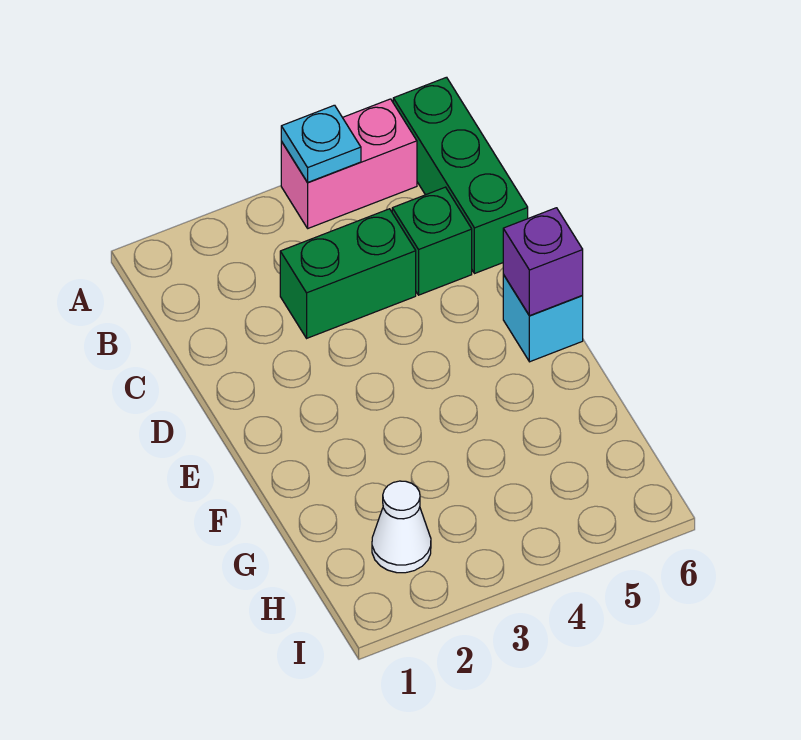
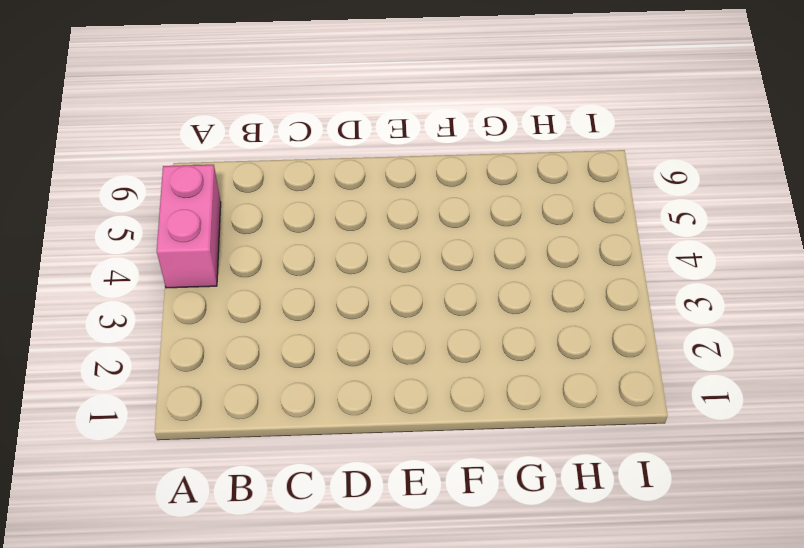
none -> green 1x3 brick [393,77,528,273]
none -> green 1x2 brick [280,209,416,338]

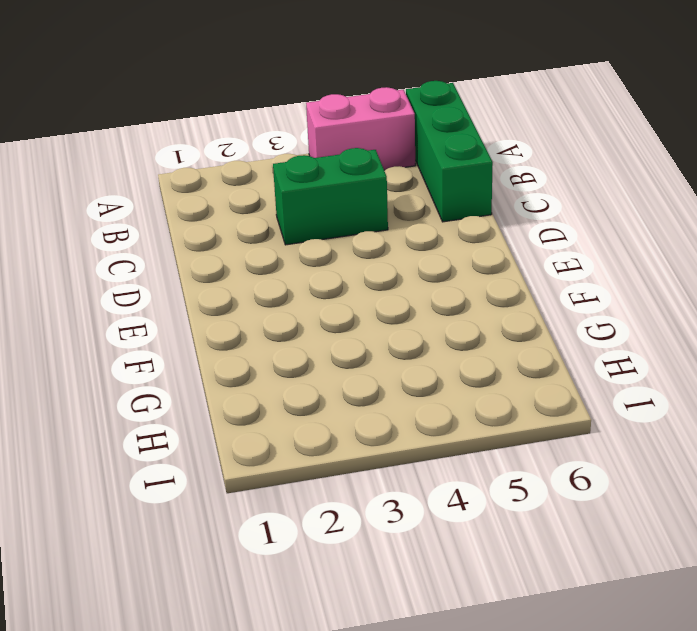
none -> green 1x1 brick [392,187,472,295]
none -> cyan 1x1 brick [503,275,583,362]

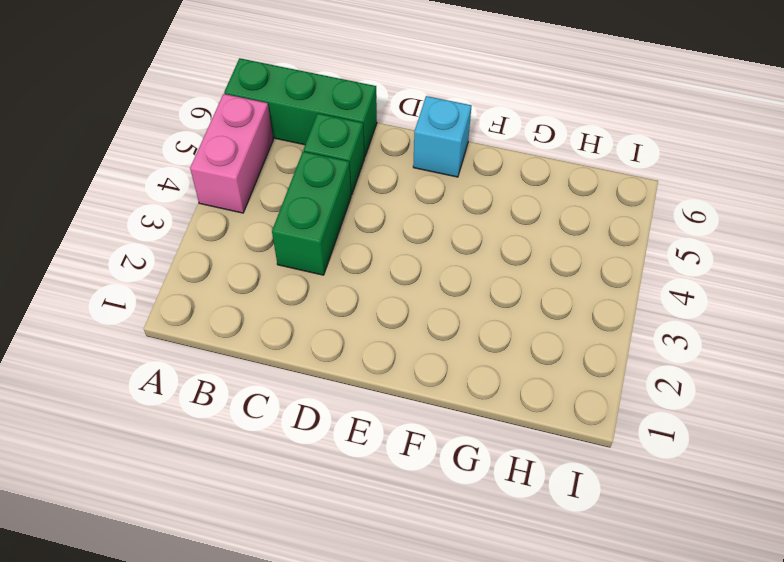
none -> white 1x1 cone [372,481,431,573]
none -> cyan 1x1 plate [281,105,361,182]

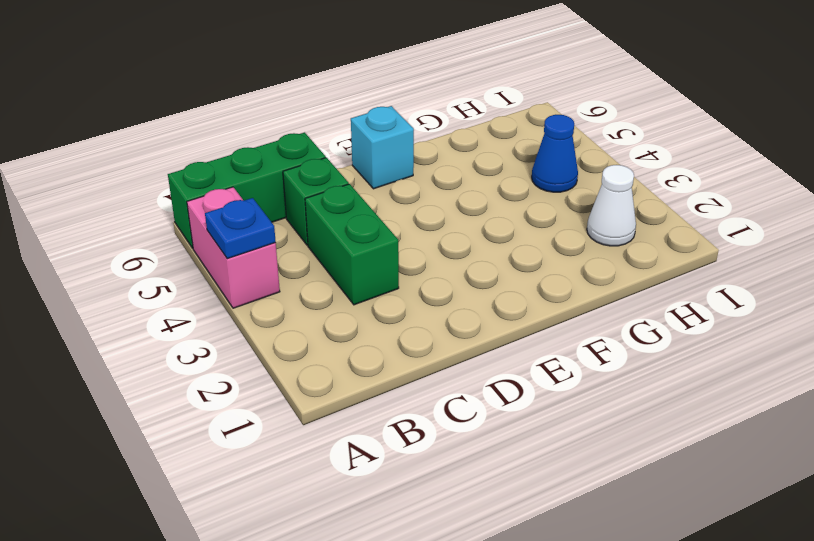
blue 1x1 plate [205,198,276,259] -> cyan 1x1 plate [281,105,361,182]
blue 1x1 cone [532,115,578,192] -> none
none -> purple 1x1 brick [503,208,583,316]

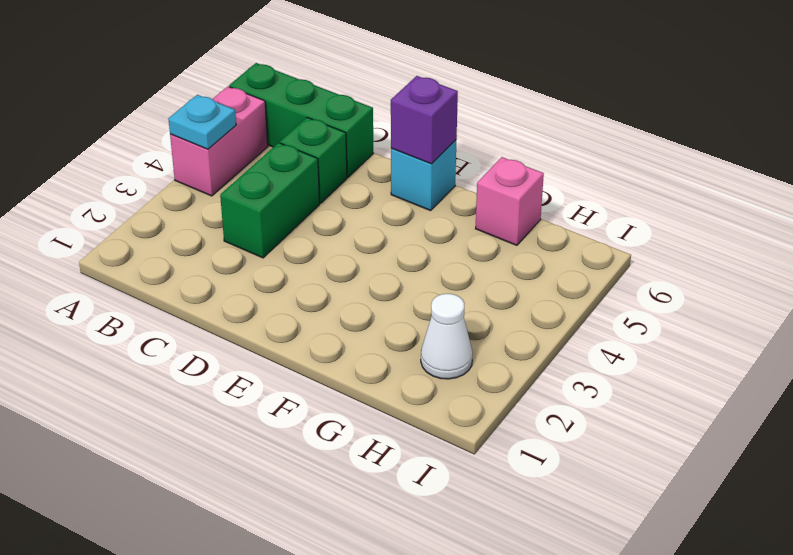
pink 1x1 brick [475,157,544,245] -> none

